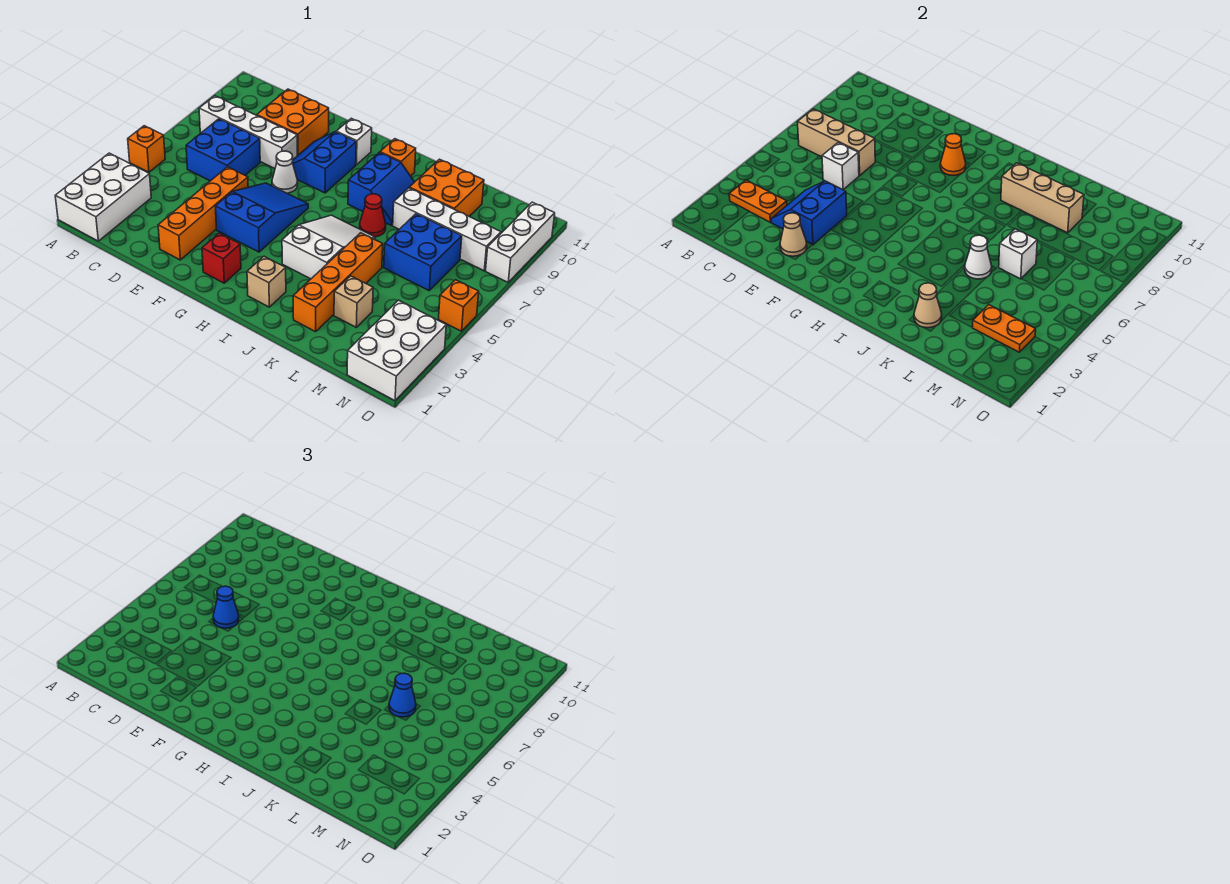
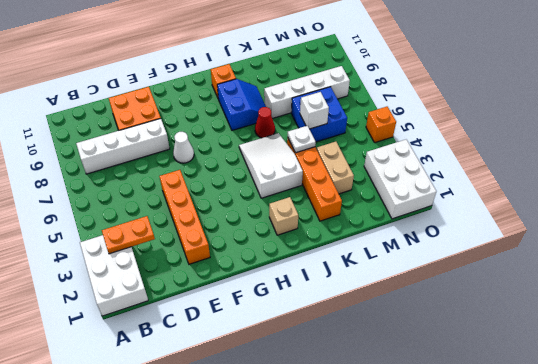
white 1x1 plate [288,126,316,153] -> white 1x1 cone [965,235,992,279]
tan 1x2 brick [317,142,354,194] -> tan 1x1 brick [334,276,373,327]
none -> orange 1x1 brick [128,126,165,172]
none -> blue 2x2 brick [186,119,260,181]
none -> blue 2x3 slope [215,183,308,252]
none -> blue 2x2 slope [293,132,356,193]

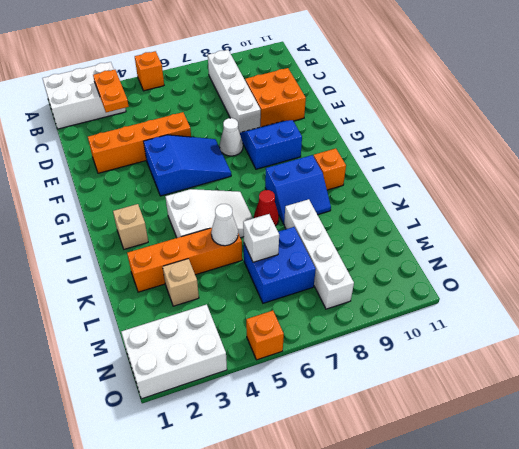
none -> blue 2x2 brick [186,119,260,181]
none -> red 1x1 brick [202,233,241,283]
none -> white 1x1 brick [336,118,372,165]
none -> orange 2x2 brick [409,159,484,216]

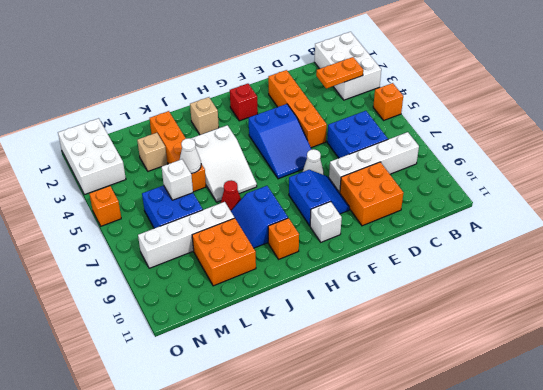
none -> white 1x3 brick [486,202,555,282]
none -> tan 1x3 brick [797,109,875,176]
none -> blue 2x2 slope [771,181,847,245]
none -> white 1x1 brick [822,143,859,190]

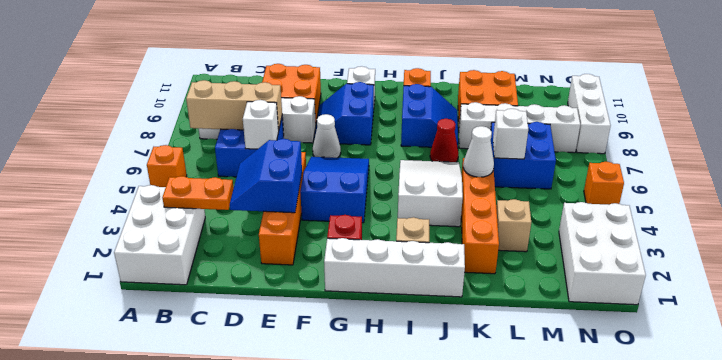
white 1x4 brick [324,238,465,297] -> none
none -> tan 1x1 cone [780,213,807,256]
none -> orange 1x1 cone [940,134,966,175]
none -> tan 1x3 brick [1001,163,1084,233]
none -> tan 1x1 cone [914,283,942,328]

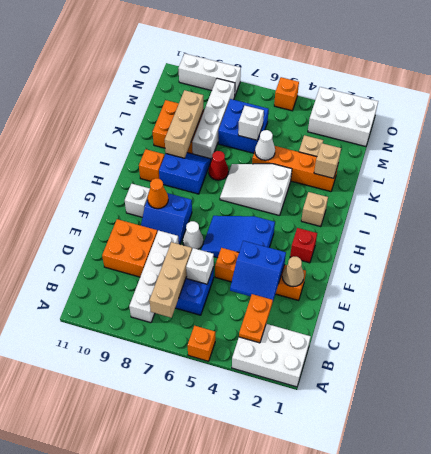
tan 1x1 brick [314,143,341,178] -> tan 1x1 cone [914,283,942,328]
none -> orange 1x2 plate [973,305,1036,352]
none -> blue 1x1 cone [213,586,239,628]
none -> blue 1x1 cone [389,673,416,717]

